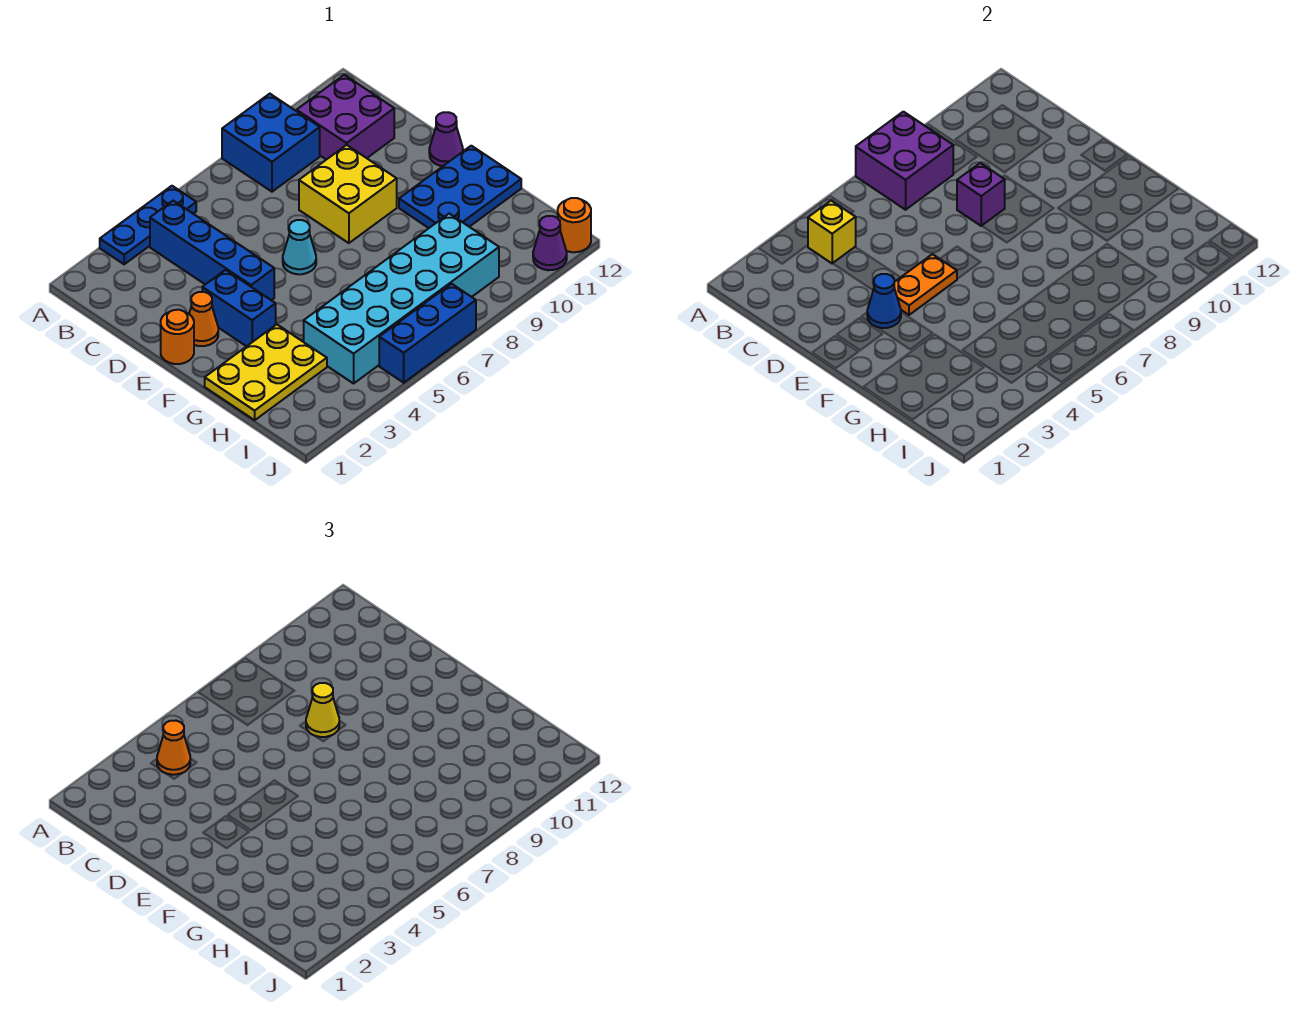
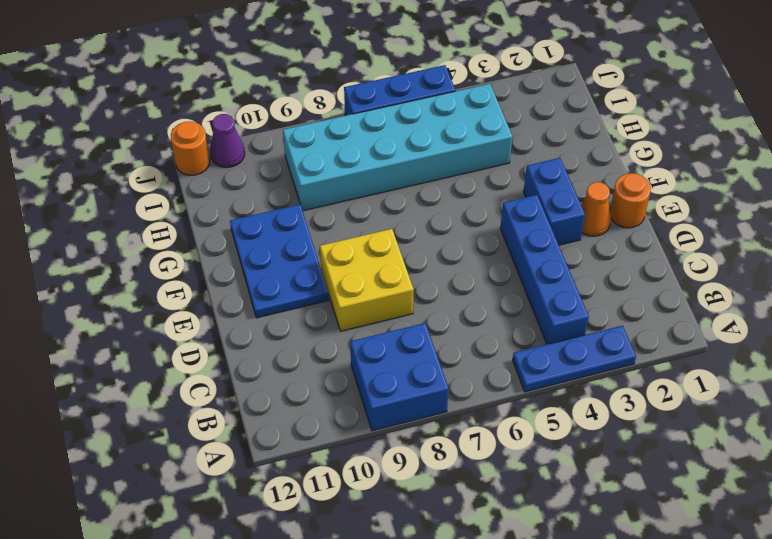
blue 2x3 plate [230,204,329,318] -> blue 2x3 plate turned to [399,146,521,228]
none -> purple 2x2 brick [297,75,394,160]
none -> cyan 1x1 cone [283,220,316,274]
none -> purple 1x1 cone [429,112,463,166]

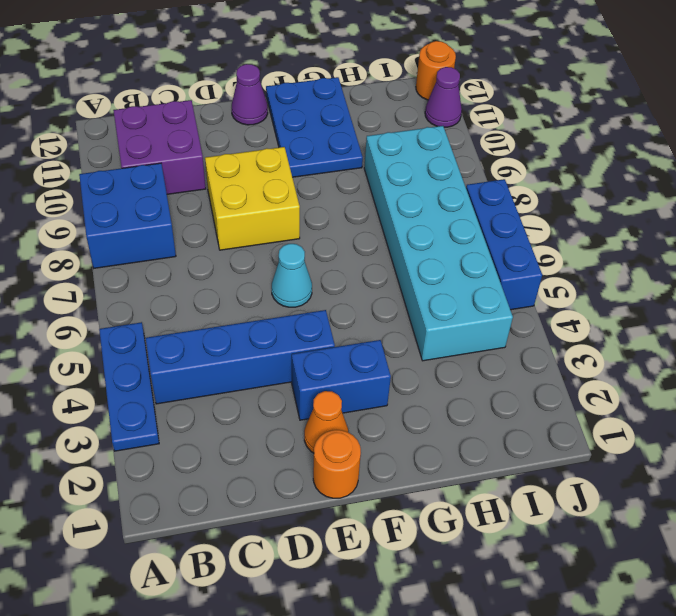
none -> yellow 2x3 plate [205,324,327,420]
none -> purple 2x2 brick [856,112,953,210]
none -> yellow 1x1 brick [808,201,856,263]

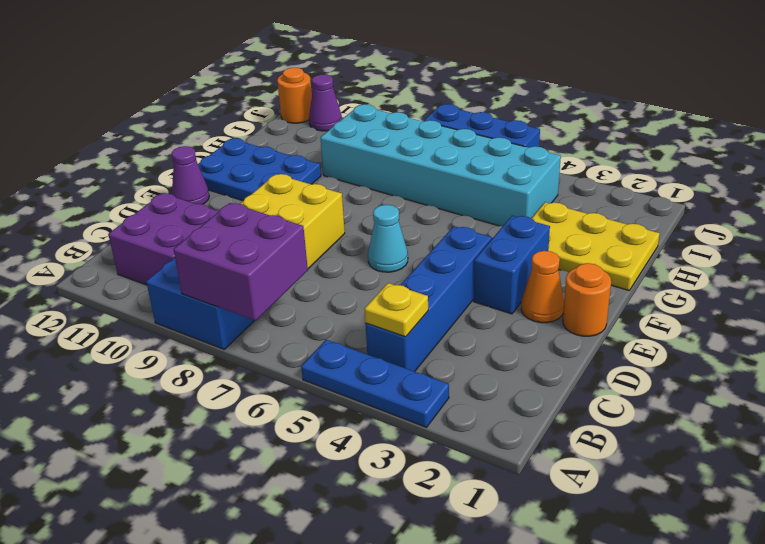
yellow 1x1 plate [365,283,428,337] -> yellow 1x1 brick [808,201,856,263]
none -> purple 1x1 brick [957,163,1005,226]
none -> blue 1x1 cone [867,274,901,328]
none -> orange 1x2 plate [894,254,957,315]

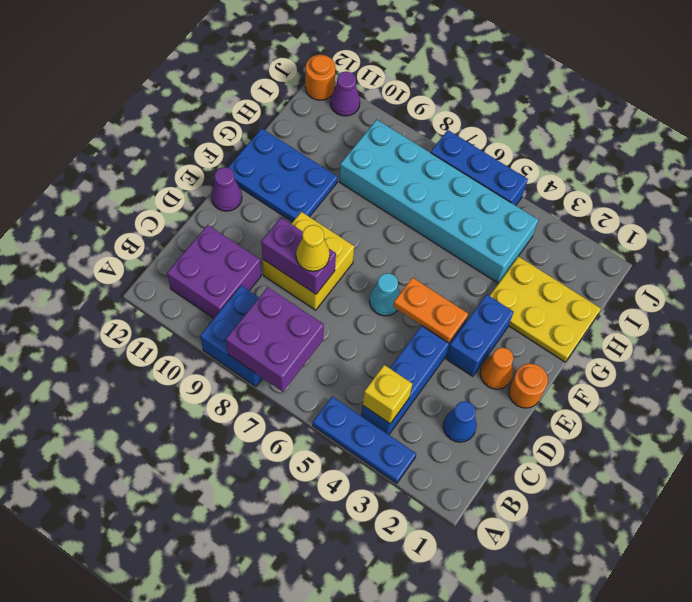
blue 1x1 cone [443,401,477,442] -> blue 1x1 cone moved to [867,274,901,328]
purple 1x2 brick [261,218,336,294] -> purple 1x1 brick [957,163,1005,226]
none -> orange 1x1 cone [157,721,190,775]

